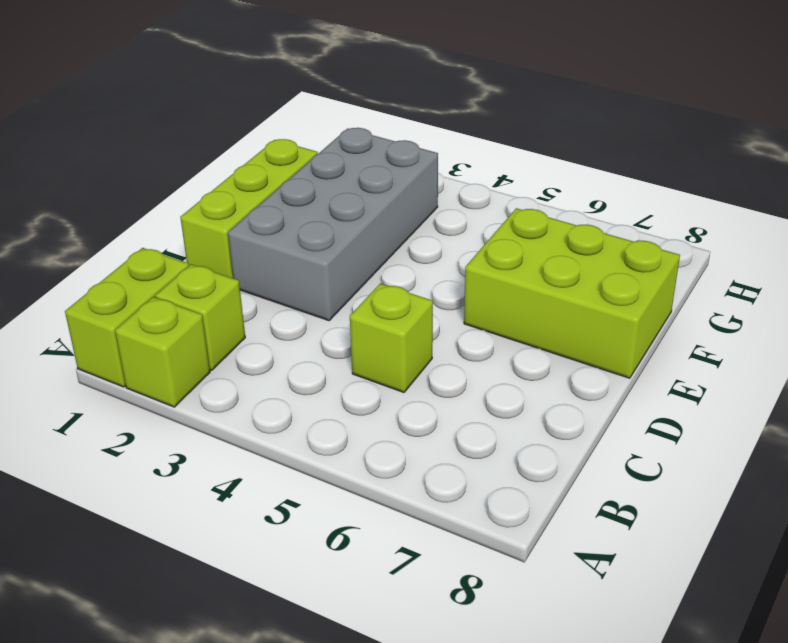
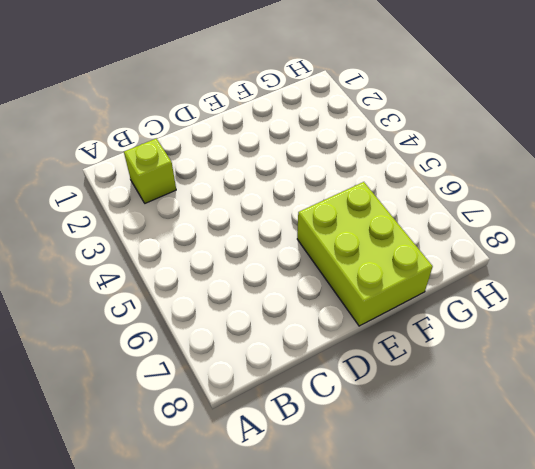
none -> lime 1x2 brick [65,248,189,387]
none -> lime 1x1 brick [115,297,210,407]

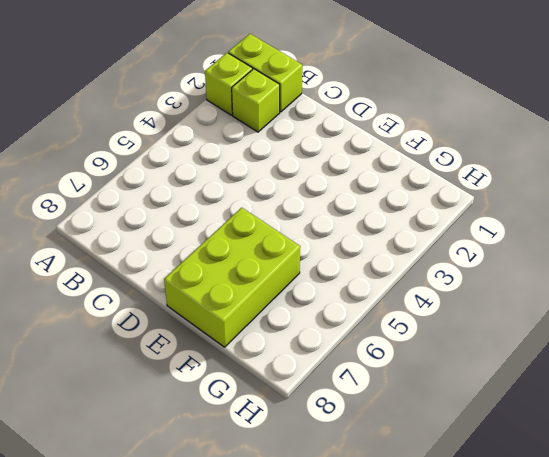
none -> lime 1x1 brick [350,284,433,392]
none -> lime 1x3 brick [180,139,318,278]

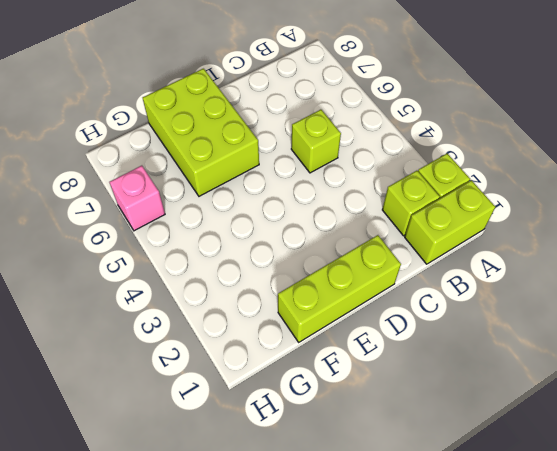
pink 1x1 brick [109,166,165,231] -> none
none -> grey 2x4 brick [228,128,438,321]

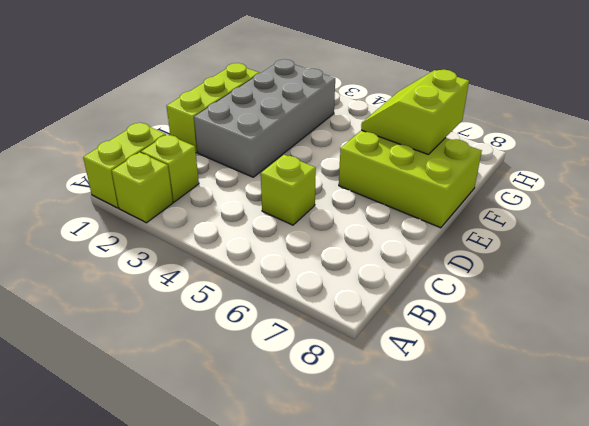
lime 2x2 slope [361,70,469,155] -> none

